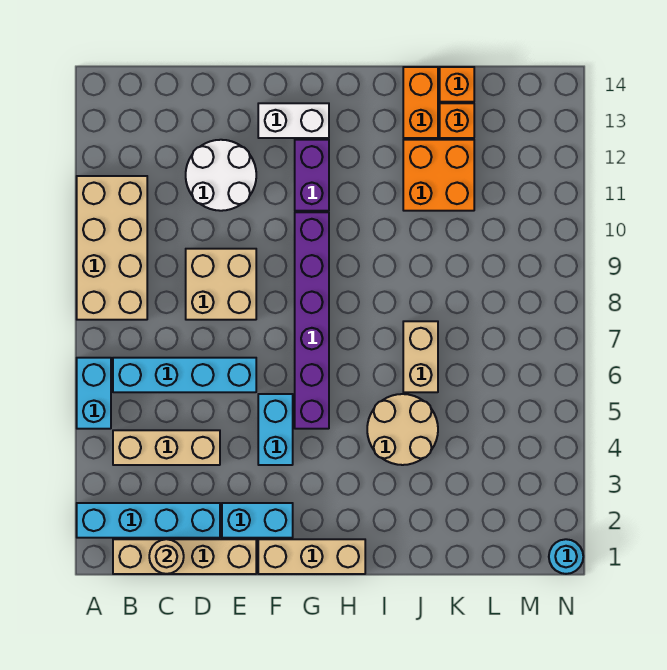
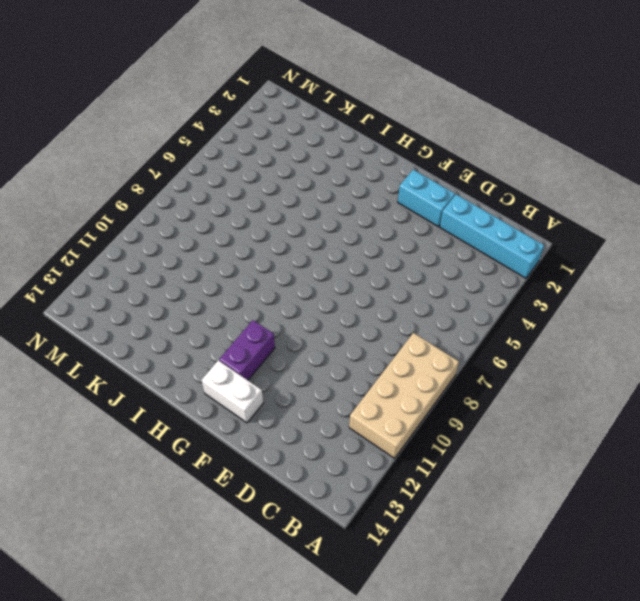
none -> cyan 1x2 brick [77,358,111,429]
none -> tan 1x4 brick [113,539,256,574]
none -> tan 1x3 brick [113,430,220,465]

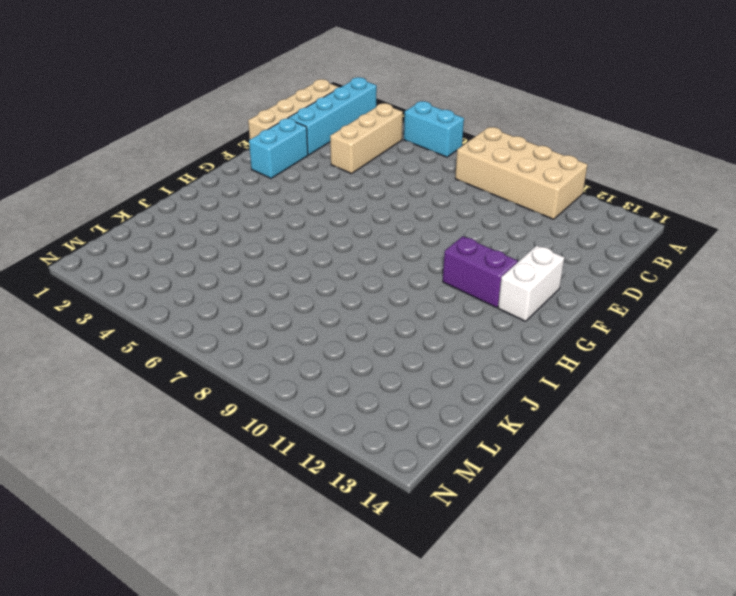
none -> cyan 1x4 brick [113,358,256,392]
none -> tan 2x2 brick [186,249,256,320]
none -> white 2x2 round brick [186,140,256,211]

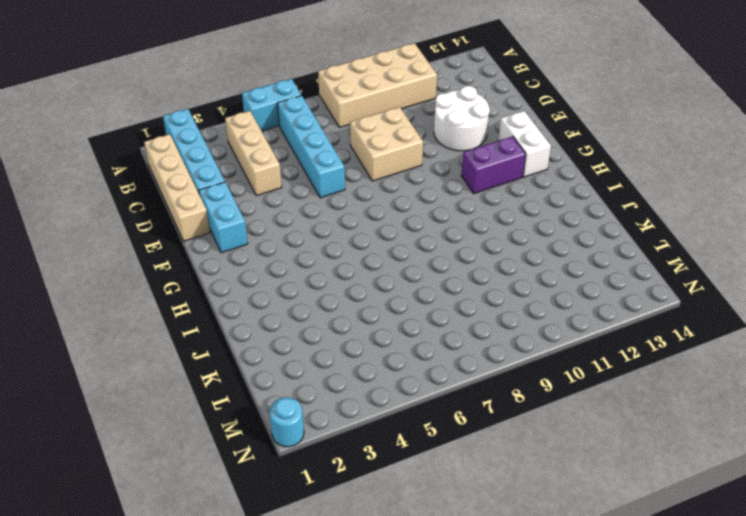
none -> tan 1x3 brick [258,539,365,574]
none -> cyan 1x2 brick [258,394,293,465]
none -> purple 1x6 brick [295,212,329,429]

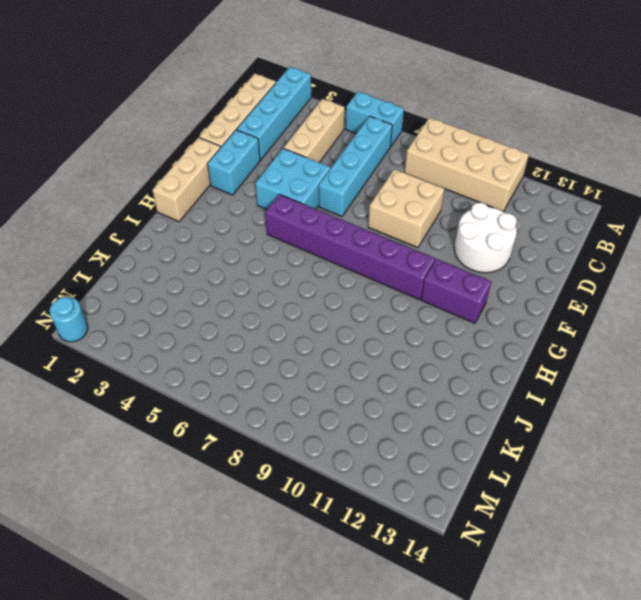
cyan 2x2 brick [255,148,330,209] -> cyan 1x2 brick [258,394,293,465]
none -> white 1x2 brick [258,103,329,138]
none -> tan 2x2 round brick [367,394,438,465]
none -> tan 1x2 brick [403,321,438,392]

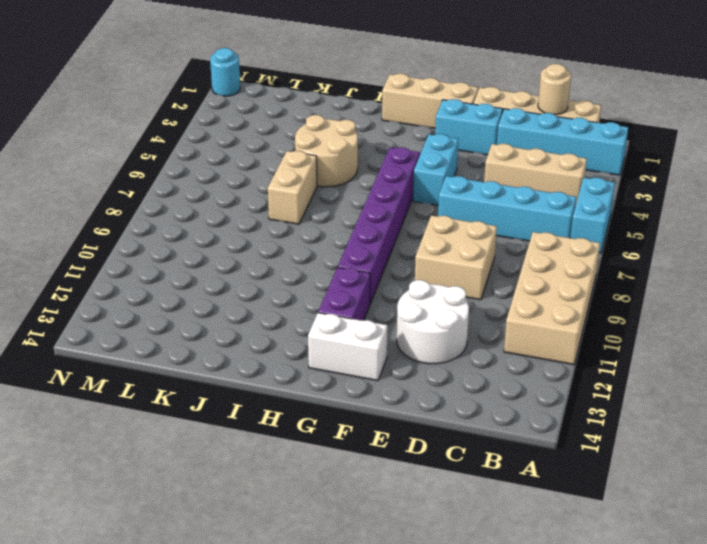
none -> orange 2x2 brick [403,140,474,211]
none -> orange 1x2 brick [403,67,438,138]
none -> orange 1x1 brick [440,103,474,138]

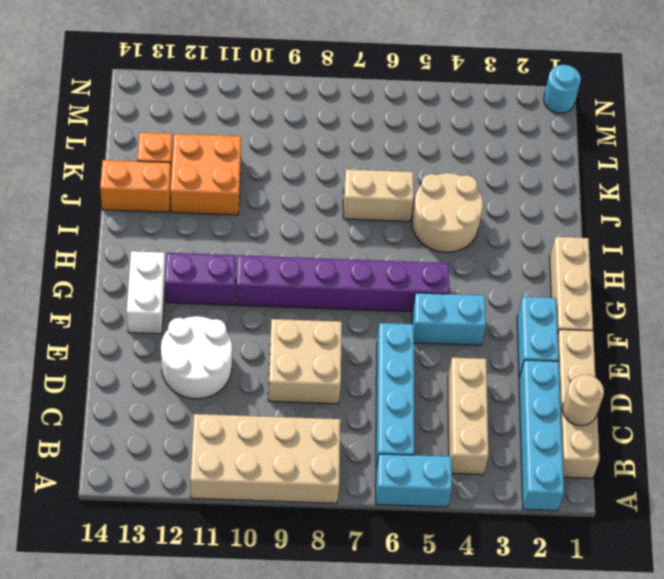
none -> orange 1x1 brick [440,67,474,102]

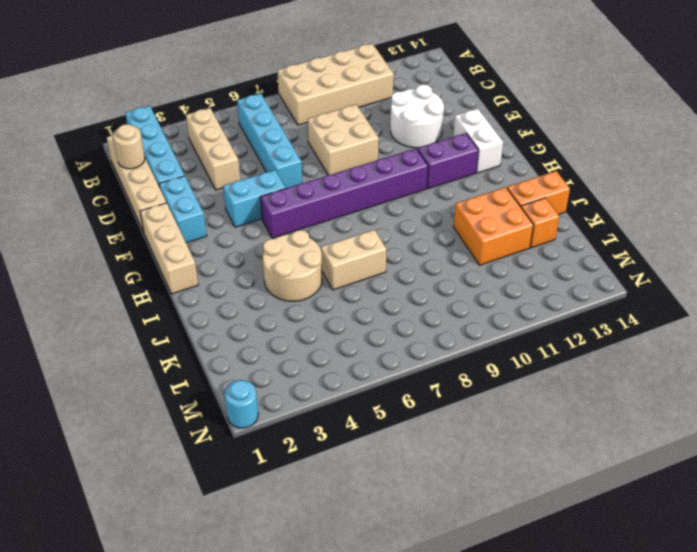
none -> cyan 1x2 brick [77,358,111,429]
none -> orange 1x1 brick [440,67,474,102]

